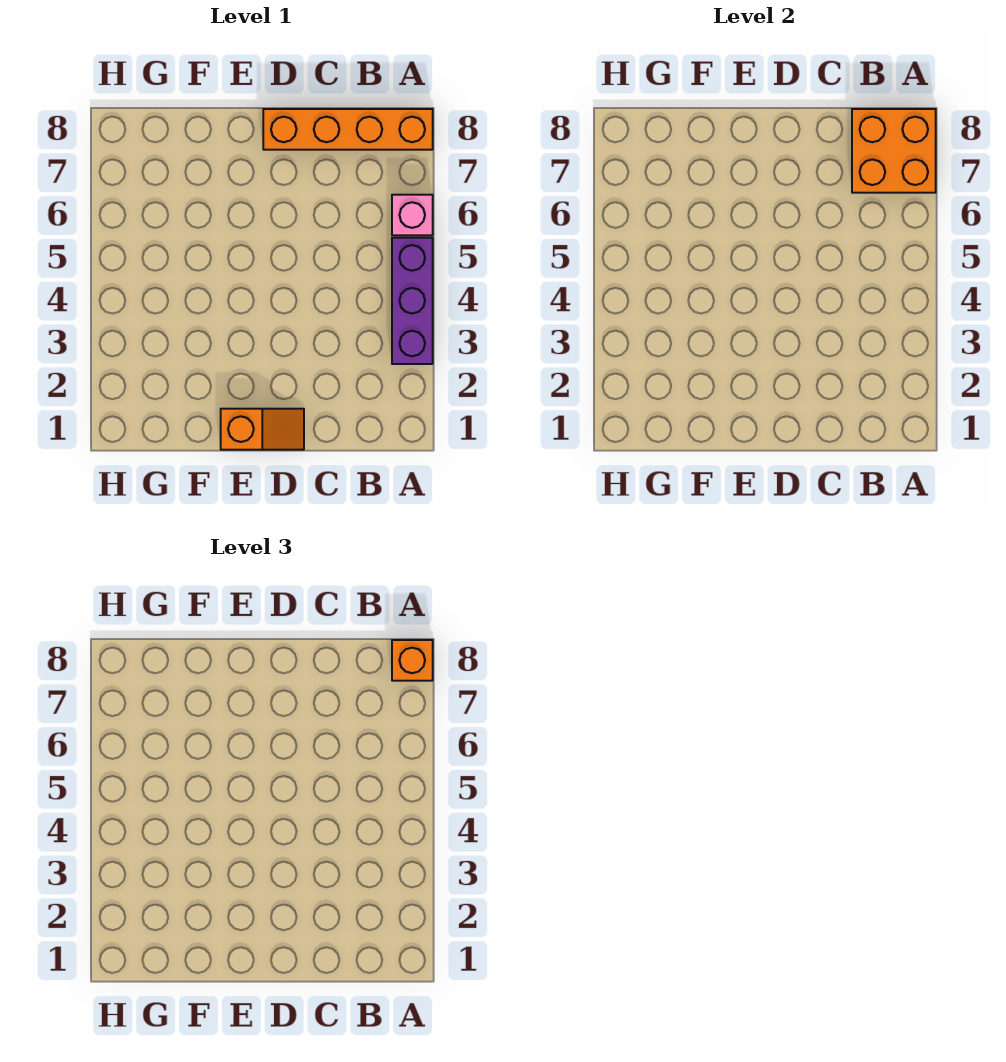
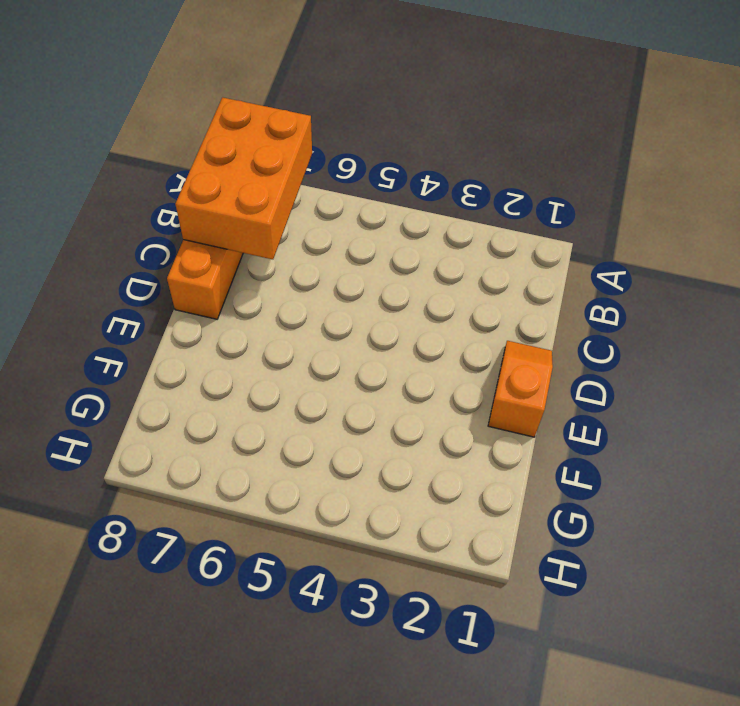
orange 2x3 brick [175,97,312,259] -> orange 2x2 brick [852,109,936,193]
none -> purple 1x3 brick [392,238,433,364]
none -> pink 1x1 brick [392,195,433,235]

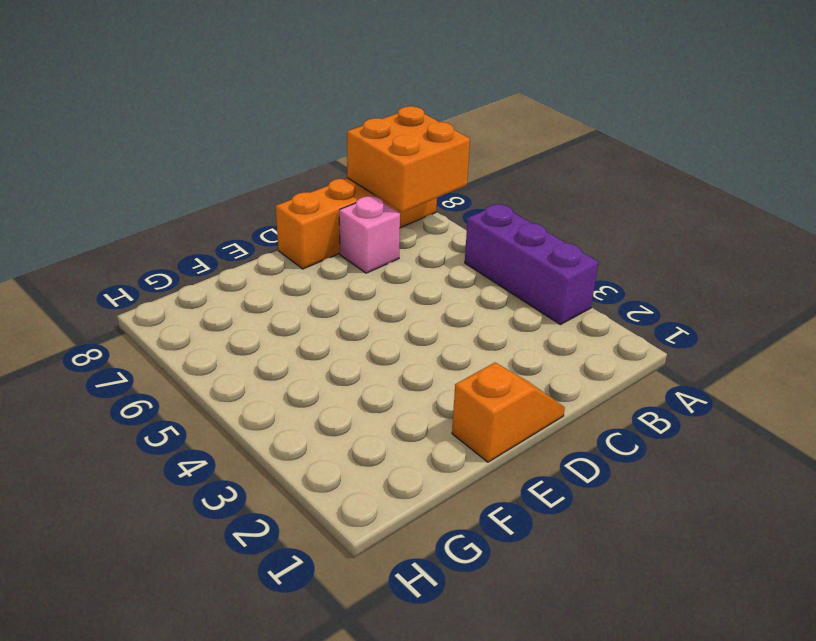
pink 1x1 brick [339,196,400,273] -> pink 1x1 brick moved to [392,195,433,235]
none -> orange 1x1 brick [392,640,433,681]

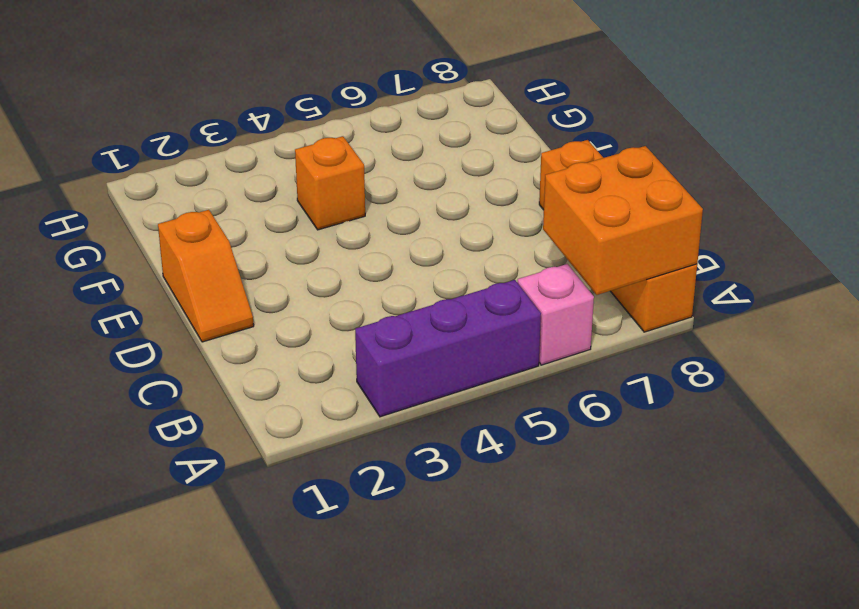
orange 1x1 brick [295,136,365,230] -> orange 1x1 brick moved to [392,640,433,681]

